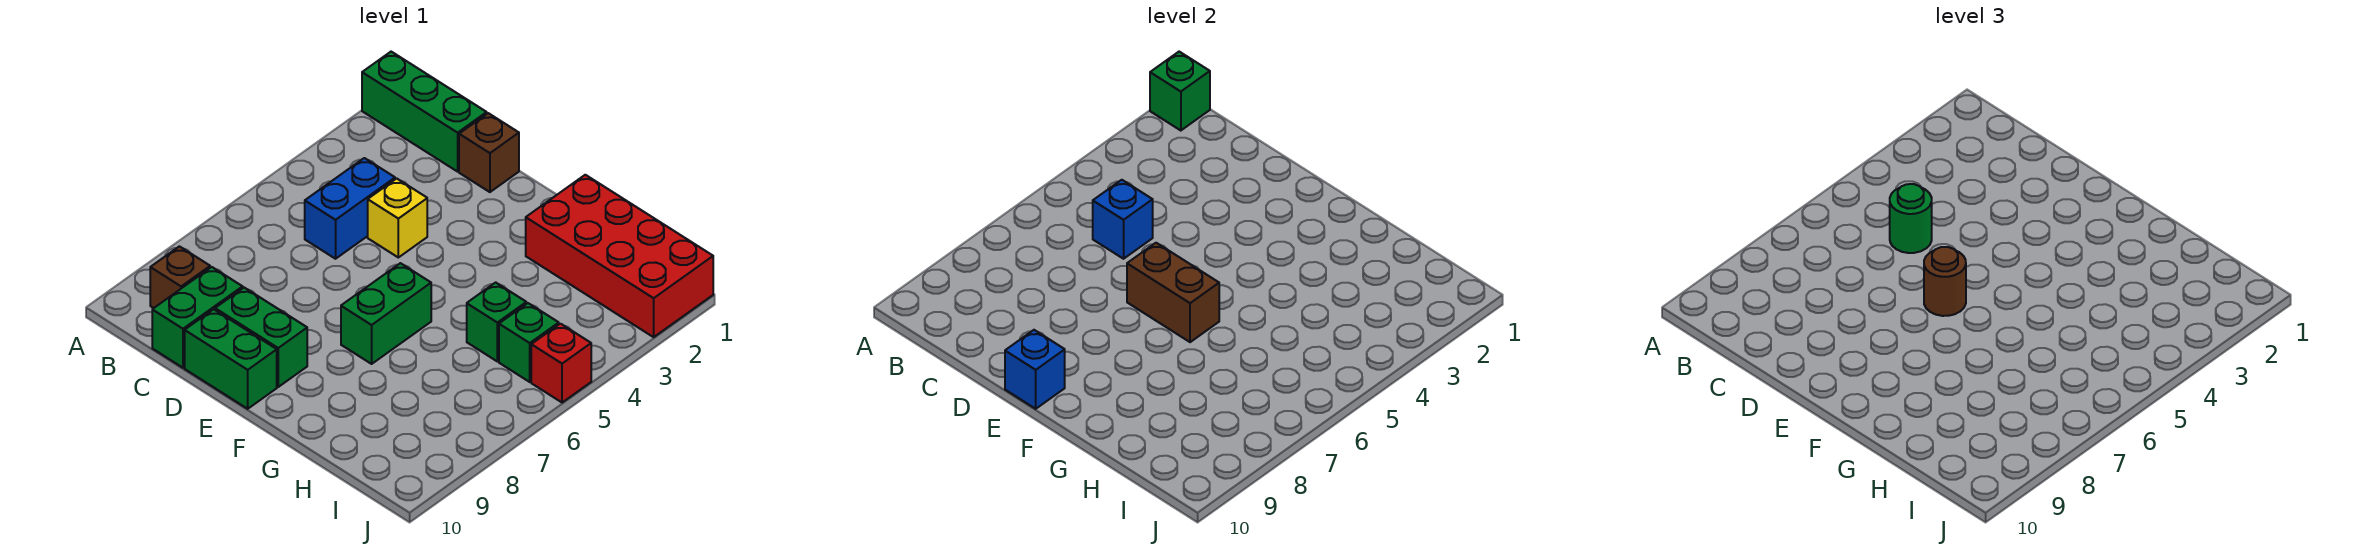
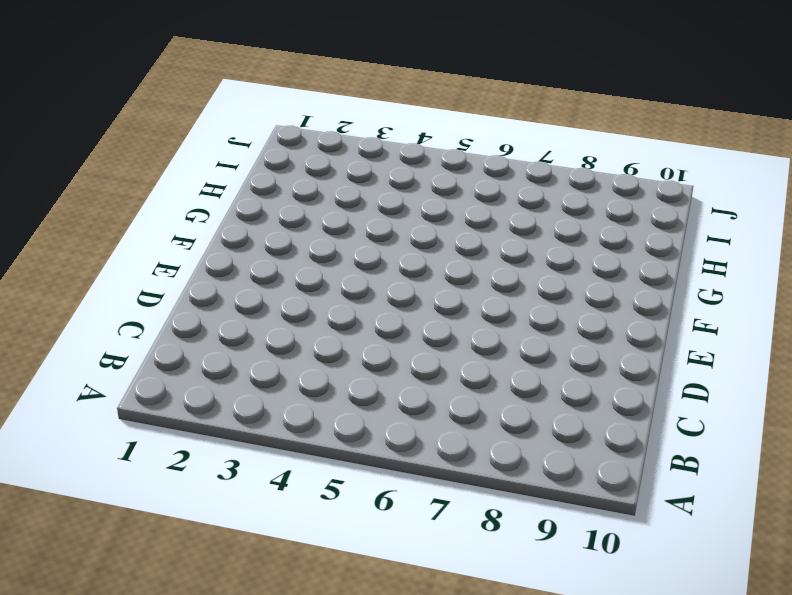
none -> green 1x3 brick [362,52,487,172]
none -> brown 1x1 brick [150,246,210,308]
none -> blue 1x2 brick [305,158,395,259]

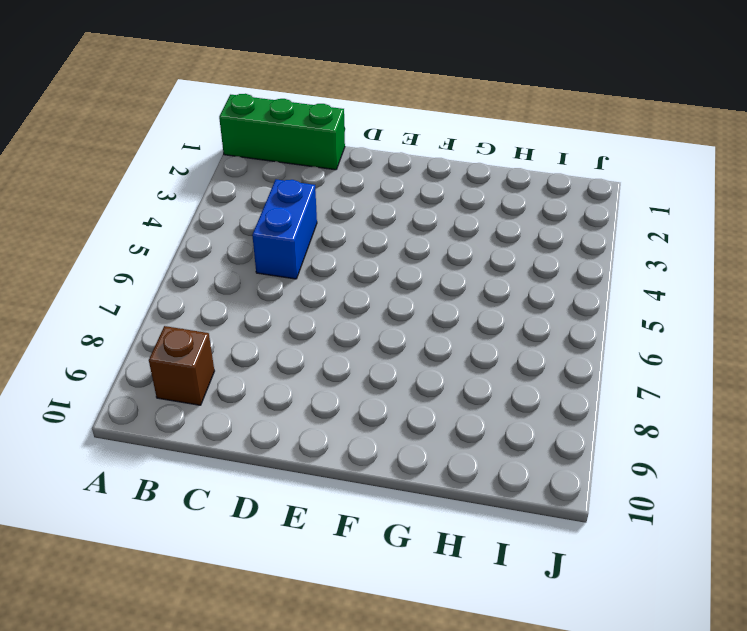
none -> green 1x2 brick [152,267,243,368]
none -> brown 1x1 brick [459,113,519,192]
none -> yellow 1x1 brick [368,179,427,257]

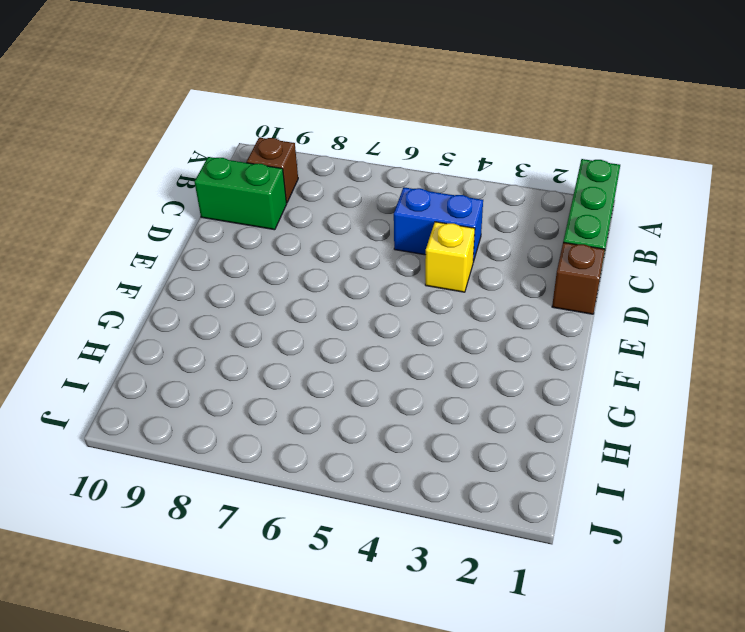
none -> green 1x2 brick [215,288,307,387]
none -> green 1x2 brick [185,309,277,409]
none -> green 1x2 brick [341,263,431,364]

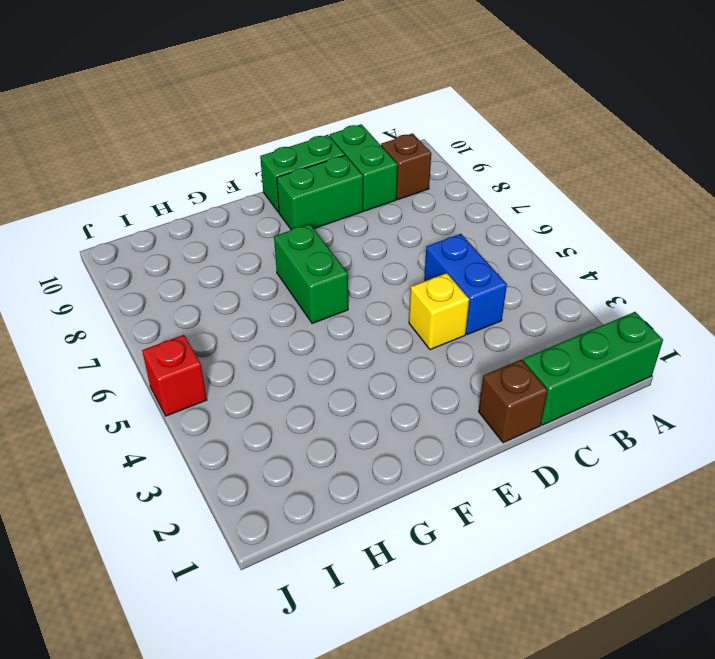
none -> red 2x4 brick [526,175,713,337]
none -> green 1x1 brick [467,282,526,361]
none -> green 1x1 brick [499,303,559,382]

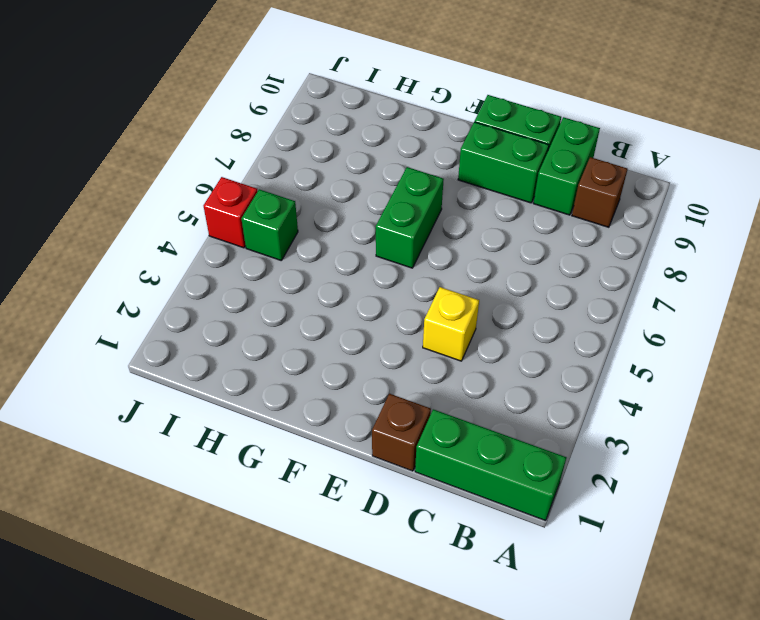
none -> blue 1x2 brick [305,158,395,259]
none -> red 2x4 brick [526,175,713,337]
none -> green 1x1 brick [467,282,526,361]

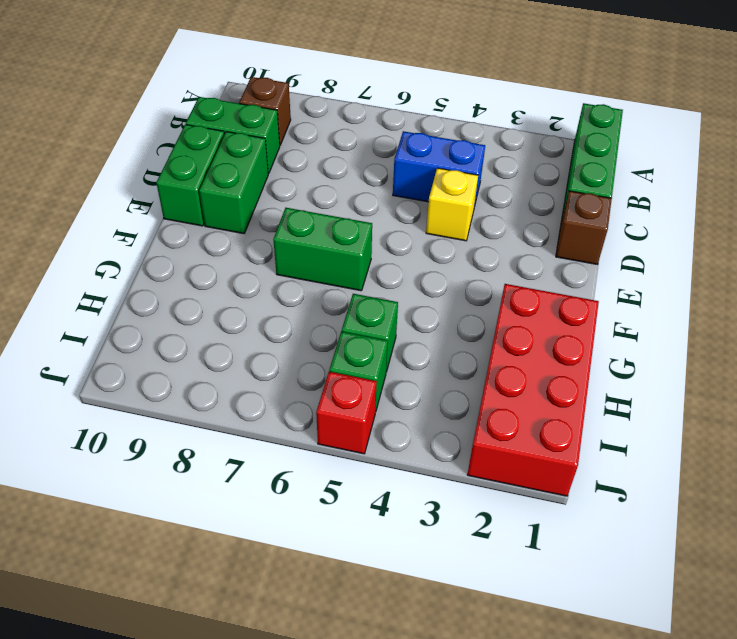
none -> green 1x1 brick [1150,52,1210,131]
none -> blue 1x1 brick [1093,180,1153,259]
none -> brown 1x2 brick [1127,243,1219,342]

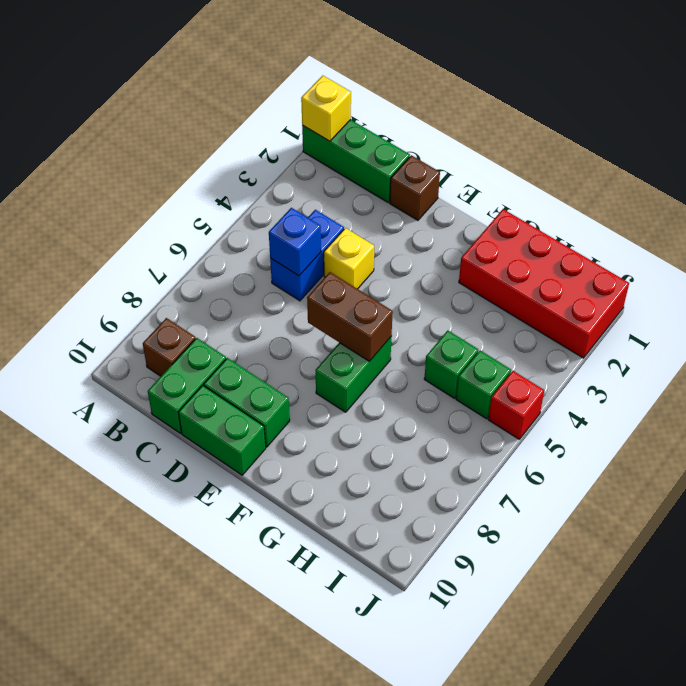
yellow 1x1 brick [301,76,351,141] -> green 1x1 brick [1150,52,1210,131]
none -> blue 1x1 brick [1005,330,1065,409]
none -> green 1x1 round brick [1890,184,1932,253]
none -> brown 1x1 round brick [1924,247,1966,316]

